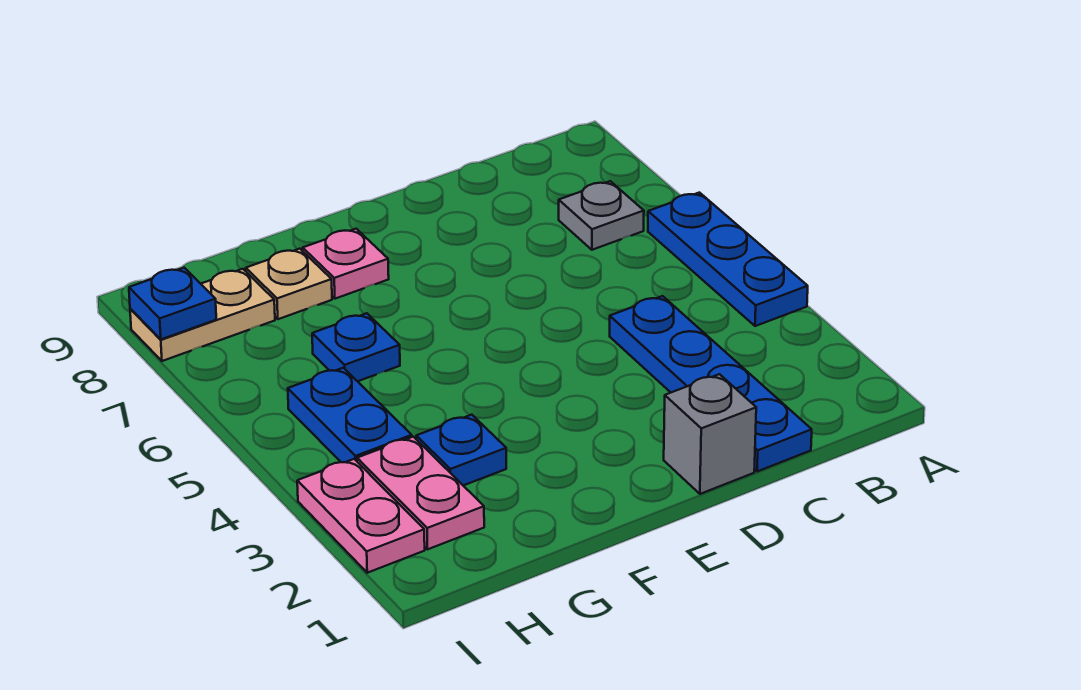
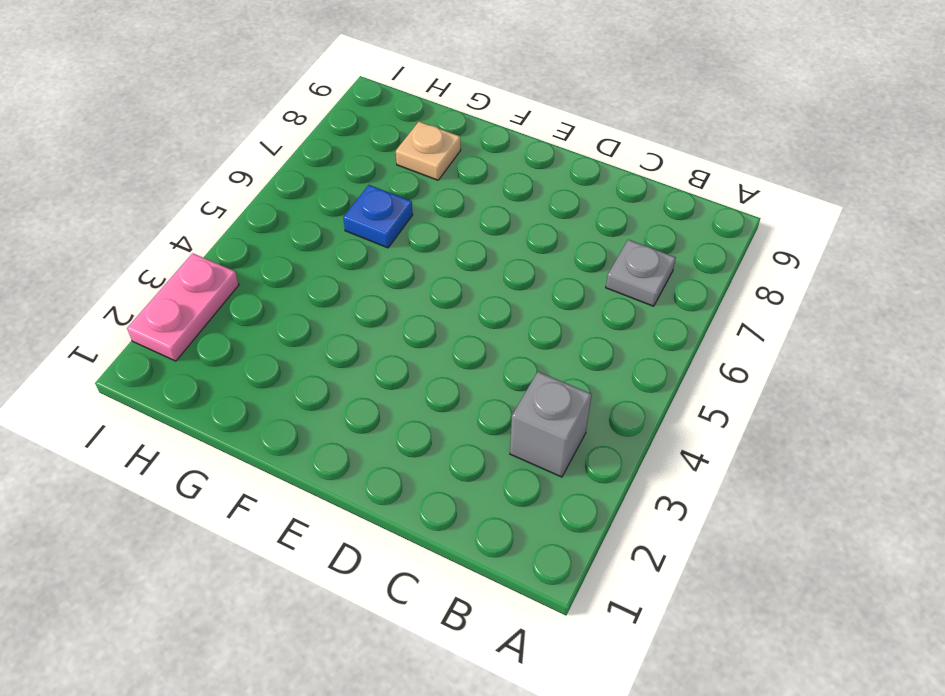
grey 1x1 brick [510,372,592,477] -> grey 1x1 brick moved to [664,374,756,494]
none -> blue 1x3 plate [648,193,808,326]
none -> blue 1x4 plate [610,296,812,472]
none -> pink 1x1 plate [303,229,389,299]

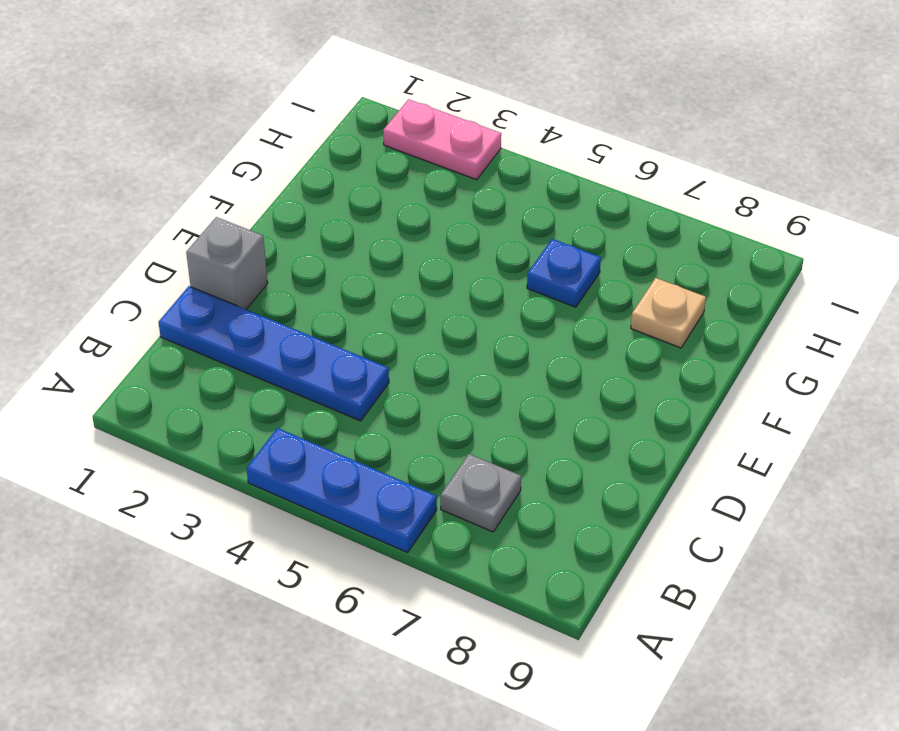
none -> pink 1x1 plate [303,229,389,299]
none -> blue 1x1 plate [416,415,506,485]
none -> pink 1x2 plate [357,437,484,549]

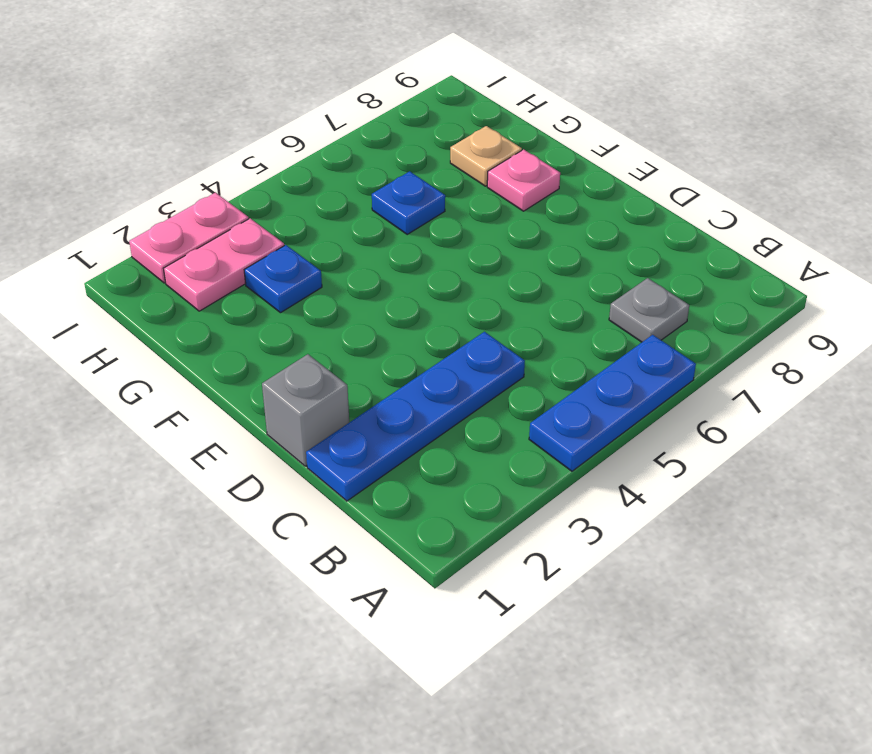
none -> blue 1x2 plate [288,368,412,462]
none -> tan 1x2 plate [130,269,275,361]
none -> blue 1x1 plate [129,268,216,339]

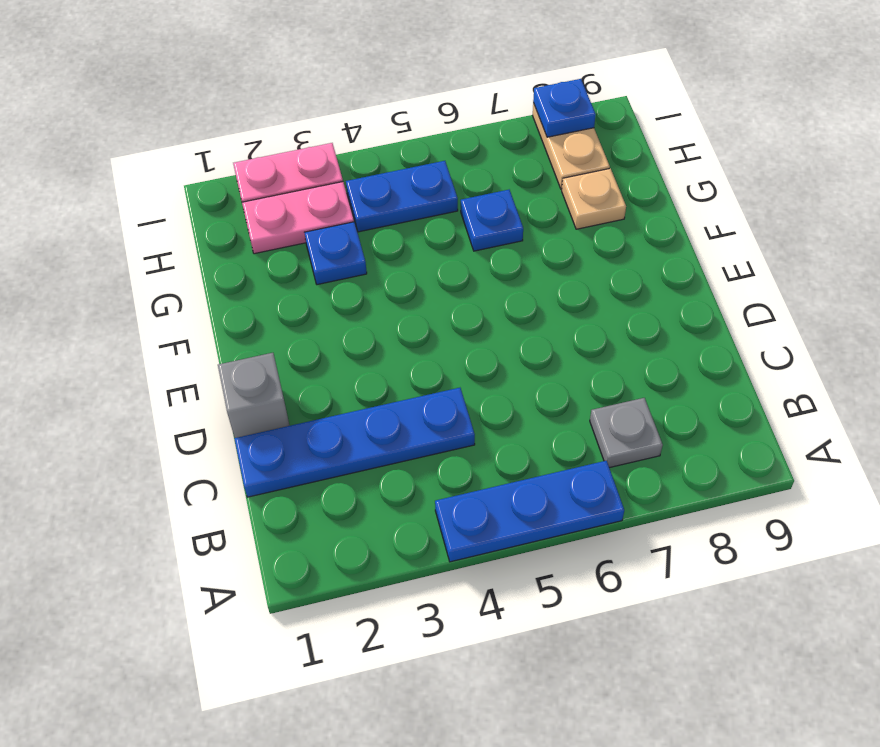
none -> pink 1x1 plate [303,229,389,299]

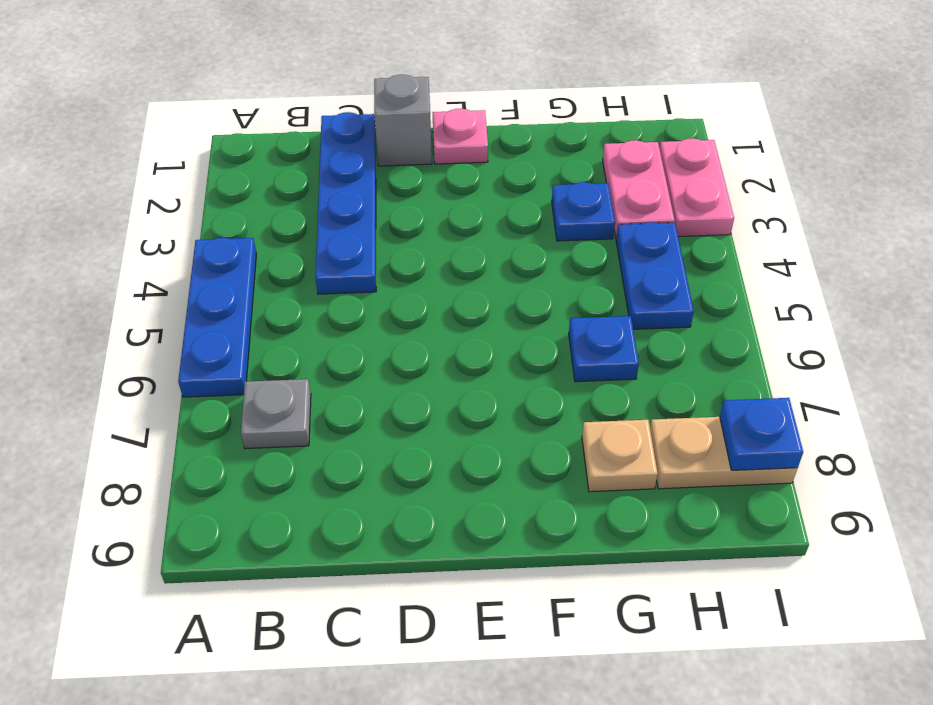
pink 1x1 plate [432,109,488,164] -> pink 1x1 plate moved to [303,229,389,299]

